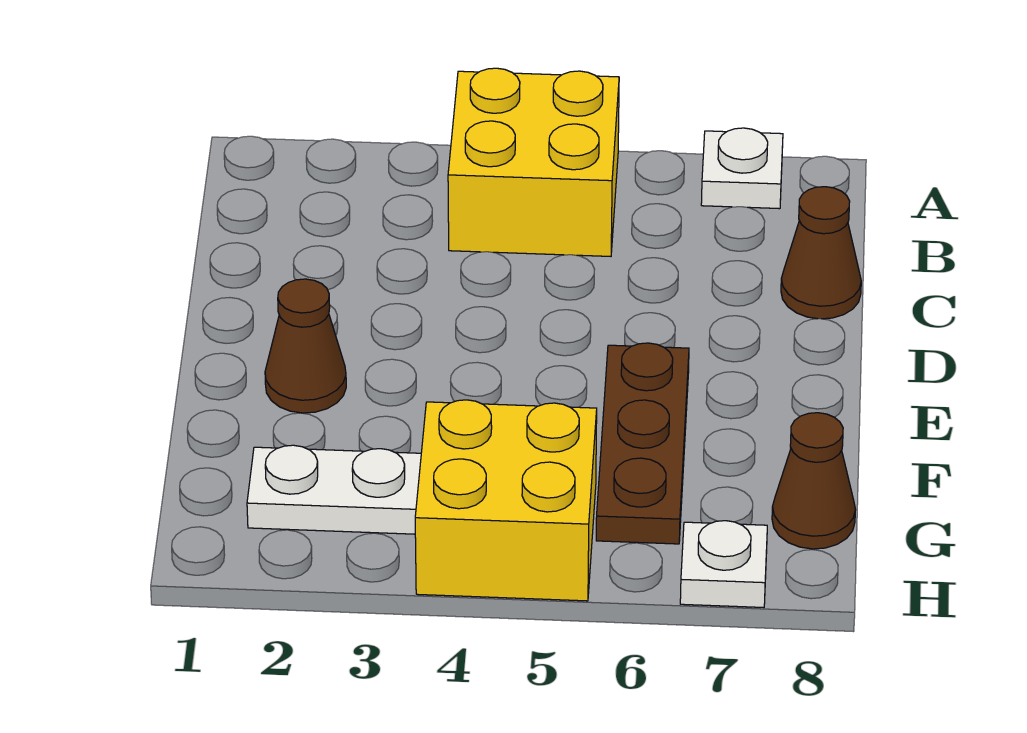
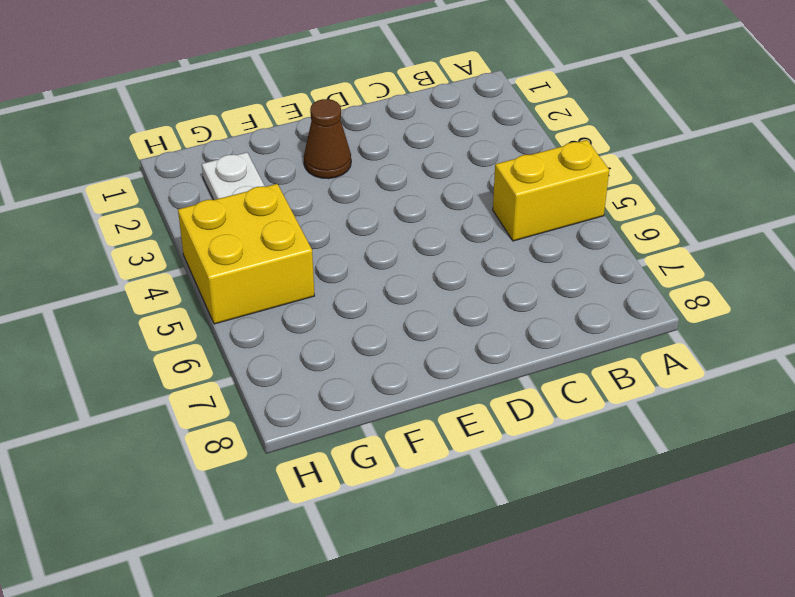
yellow 1x2 brick [493,140,609,241] -> yellow 2x2 brick [448,68,619,256]
none -> white 1x1 plate [701,128,783,209]
none -> brown 1x1 cone [781,187,861,319]

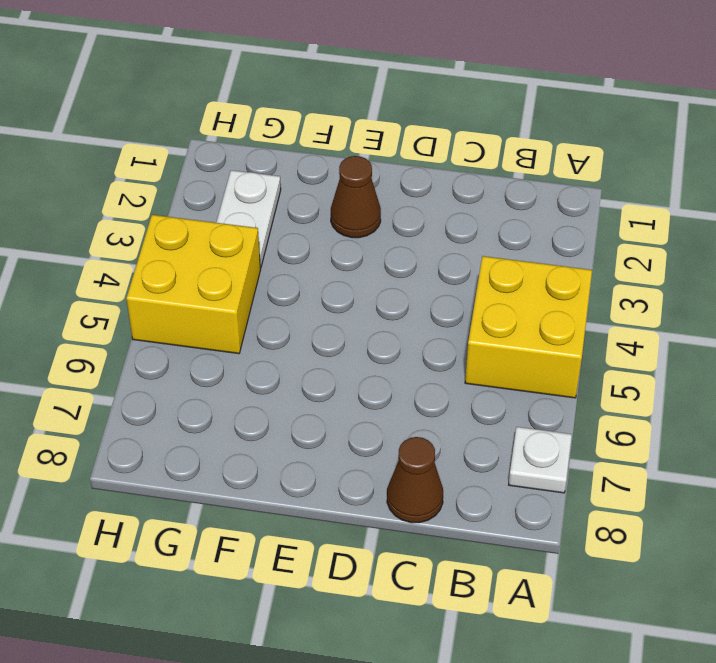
none -> brown 1x3 plate [596,343,689,544]
none -> brown 1x1 cone [772,413,856,549]

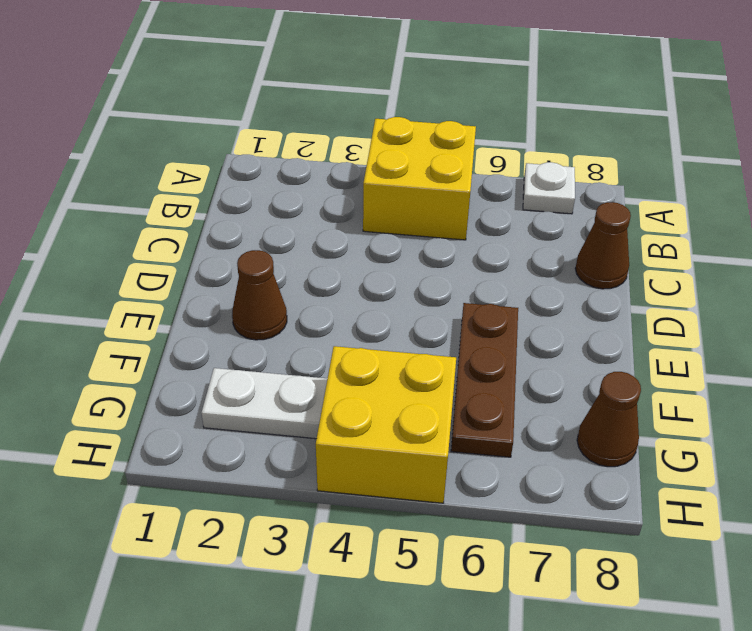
none -> white 1x1 plate [680,521,767,607]

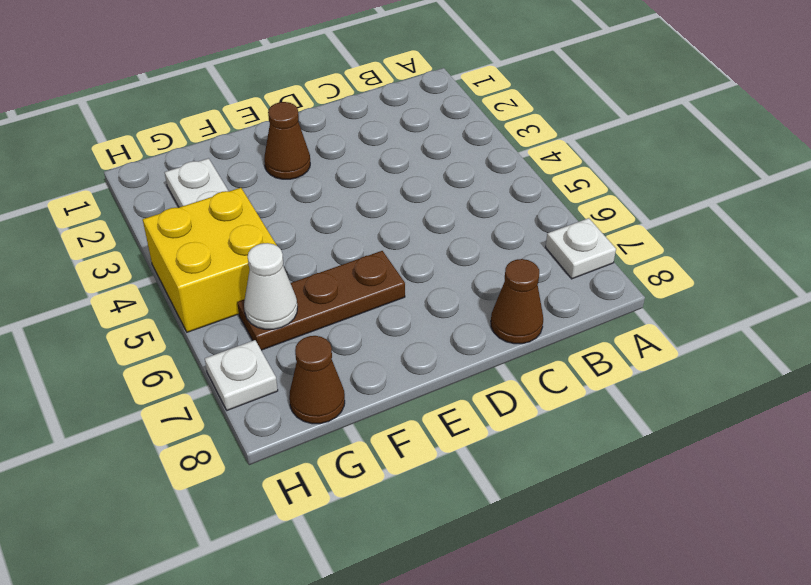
white 1x1 cone [244,243,297,329] -> none
none -> yellow 2x2 brick [448,68,619,256]

